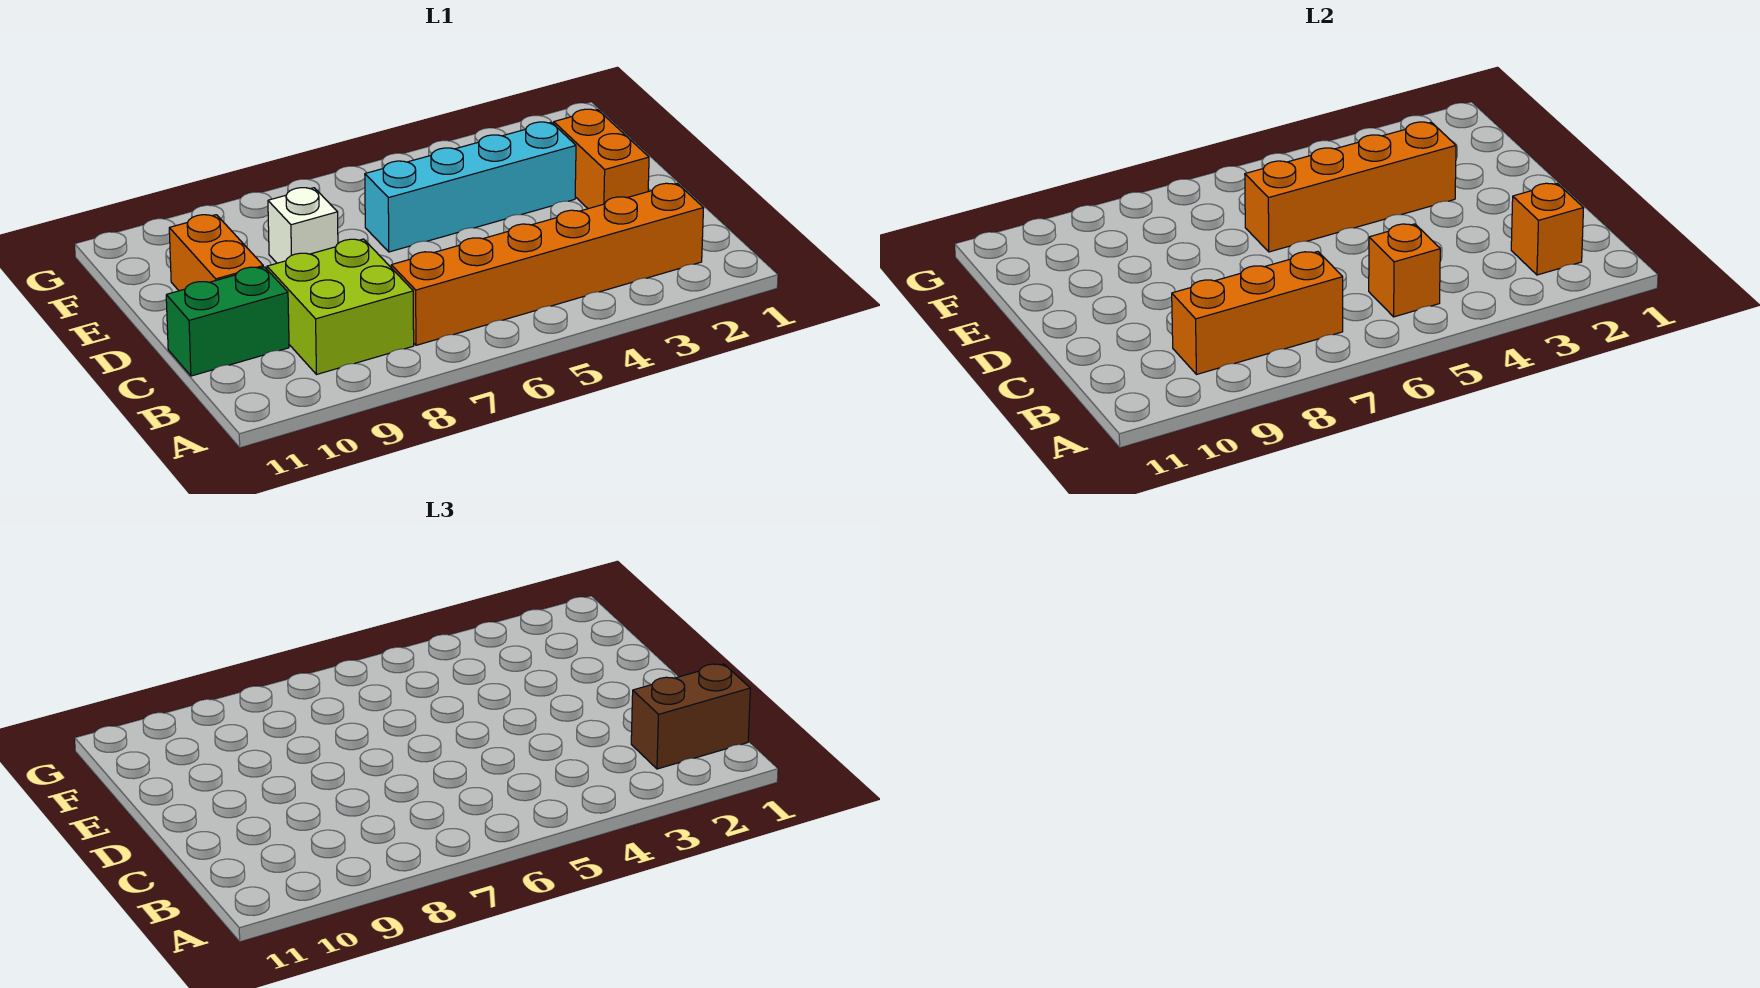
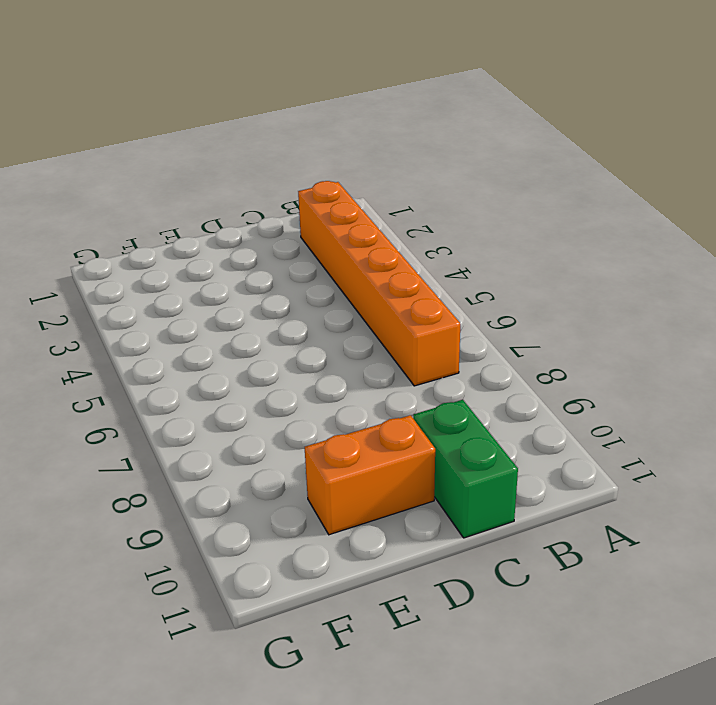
none -> lime 2x2 brick [267,239,414,375]
none -> orange 1x2 brick [554,109,649,209]
none -> cyan 1x4 brick [365,122,576,252]

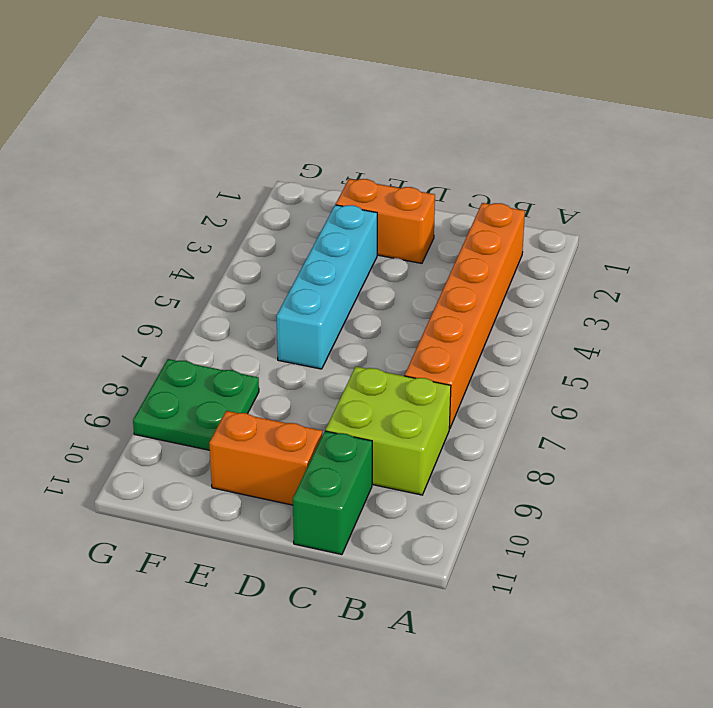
green 2x2 plate [133,359,259,450] -> none
none -> white 1x1 brick [268,188,338,263]
none -> orange 1x1 brick [1511,183,1583,275]
none -> orange 1x1 brick [1369,224,1440,317]

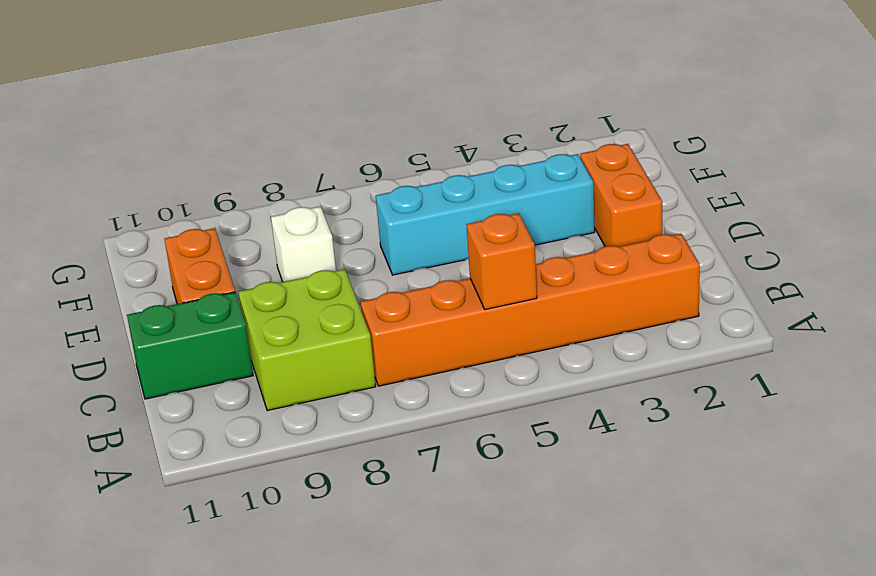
none -> orange 1x1 brick [1511,183,1583,275]
none -> orange 1x3 brick [1172,252,1343,375]
none -> orange 1x4 brick [1245,122,1456,252]

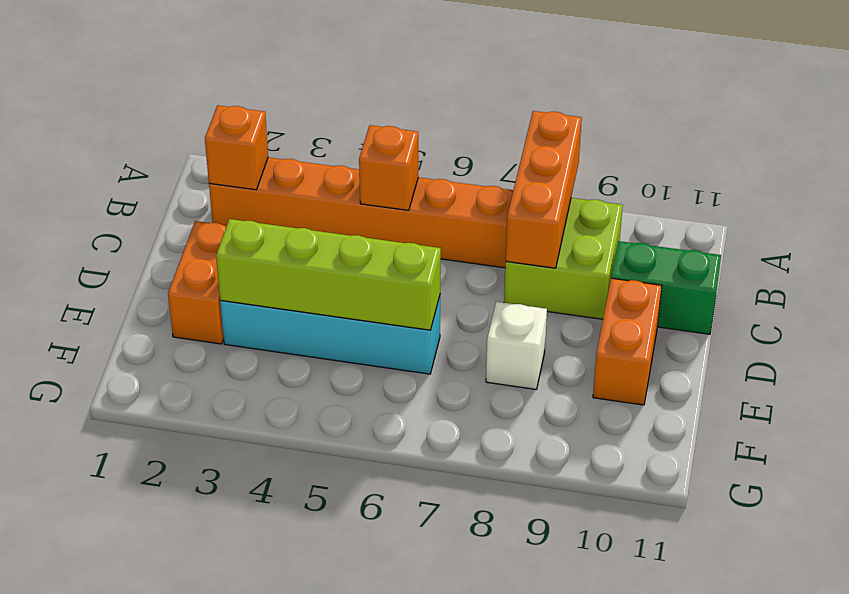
orange 1x3 brick [506,111,582,268] -> orange 1x3 brick turned to [1172,252,1343,375]
lime 1x4 brick [216,219,441,330] -> orange 1x4 brick [1245,122,1456,252]
none -> brown 1x2 brick [631,664,750,769]

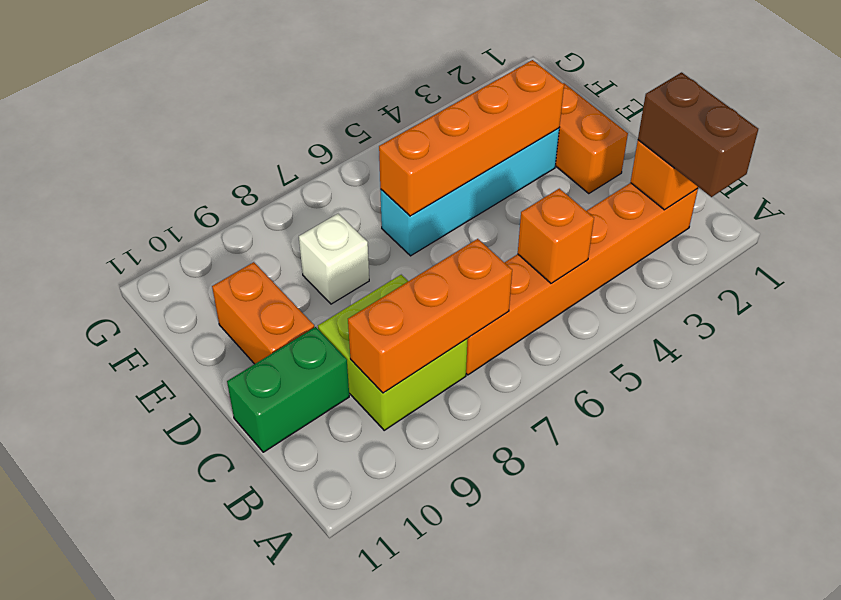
brown 1x2 brick [638,72,758,197] -> brown 1x2 brick turned to [631,664,750,769]

